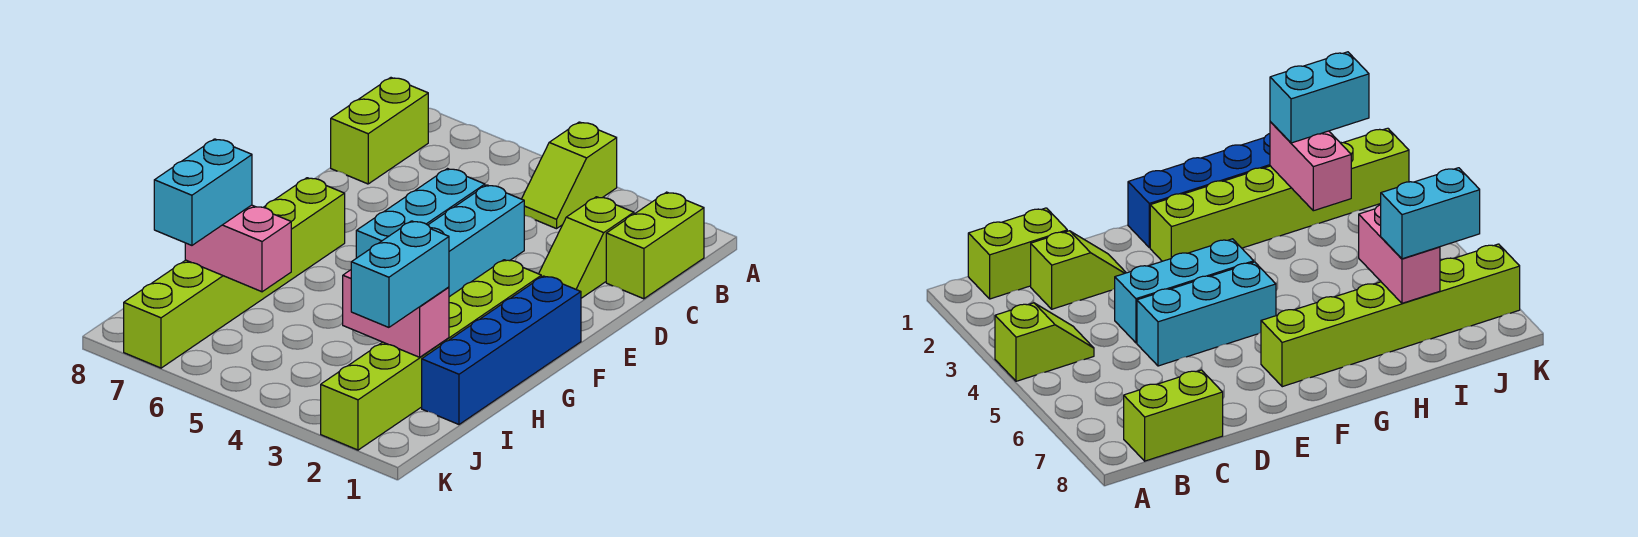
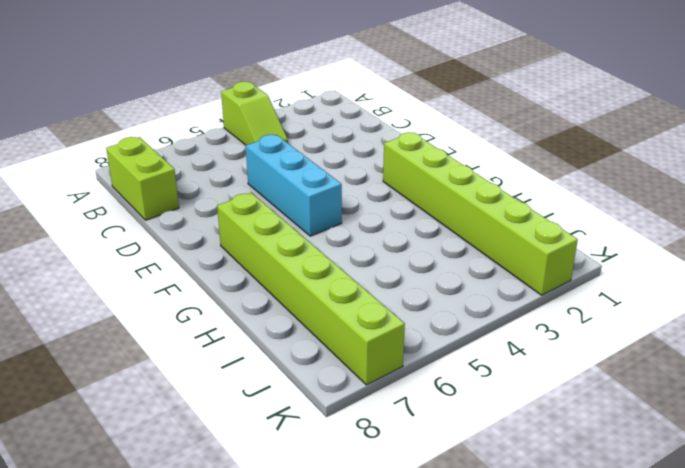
none -> lime 1x2 brick [606,192,704,299]
none -> lime 1x2 slope [539,197,634,298]
none -> cyan 1x3 brick [428,185,524,297]

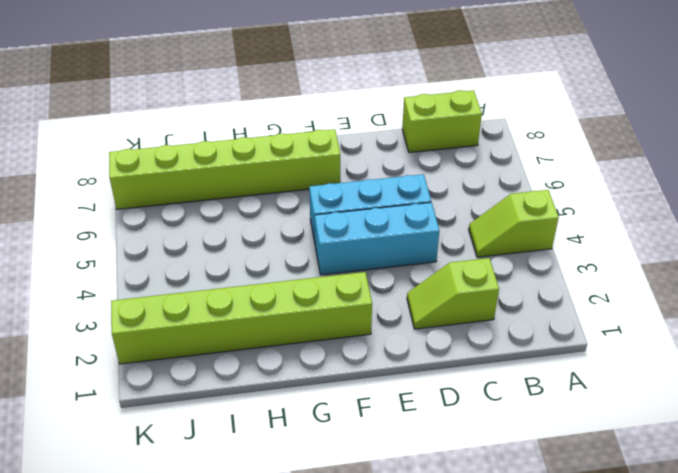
none -> lime 1x2 brick [606,192,704,299]
none -> blue 1x4 brick [422,276,581,424]
none -> pink 1x2 brick [343,270,449,357]

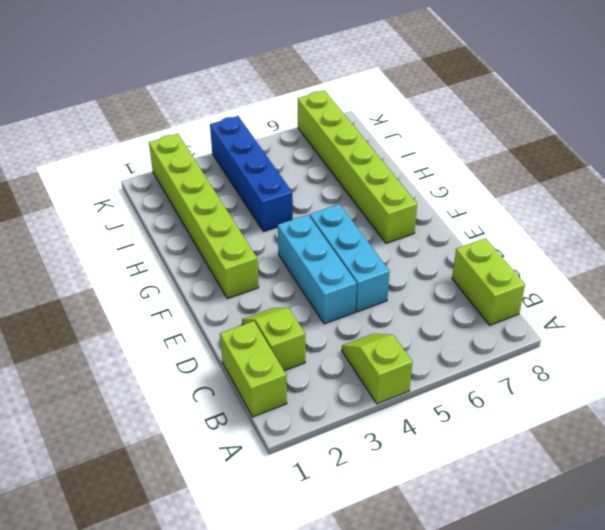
blue 1x4 brick [210,116,293,231] -> blue 1x4 brick moved to [422,276,581,424]
none -> pink 1x2 brick [343,270,449,357]
none -> pink 1x2 brick [185,205,291,292]
none -> cyan 1x2 brick [351,221,449,327]

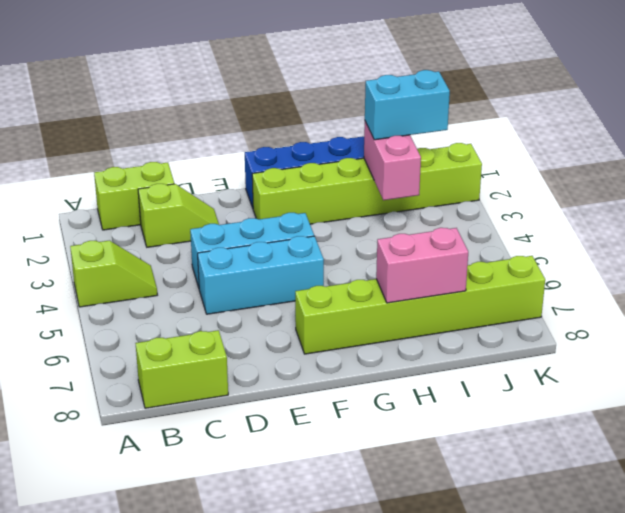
pink 1x2 brick [376,228,468,303] -> pink 1x2 brick turned to [185,205,291,292]
none -> cyan 1x2 brick [154,139,252,245]

